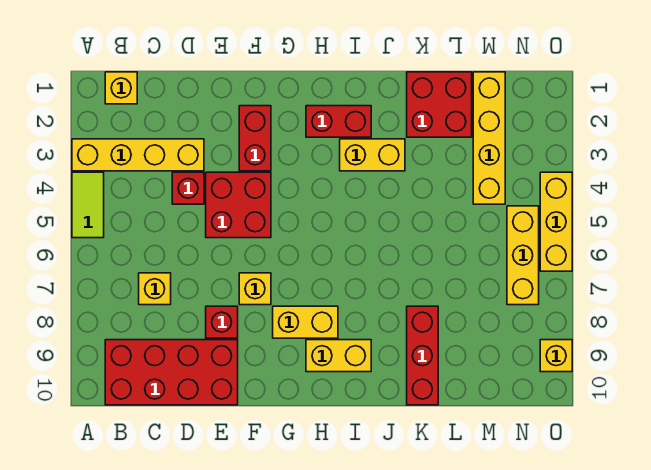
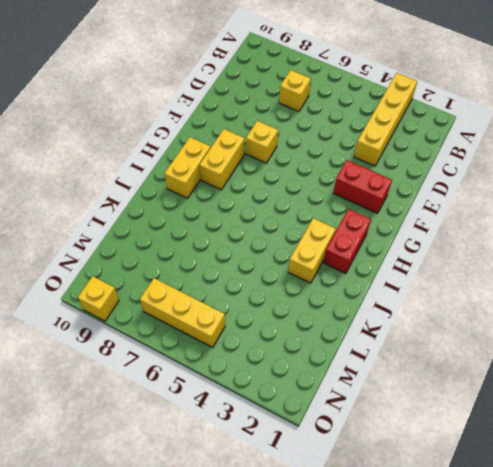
none -> lime 1x2 tile [72,172,104,238]
none -> yellow 1x1 brick [105,72,137,104]
none -> red 2x4 brick [105,340,238,405]

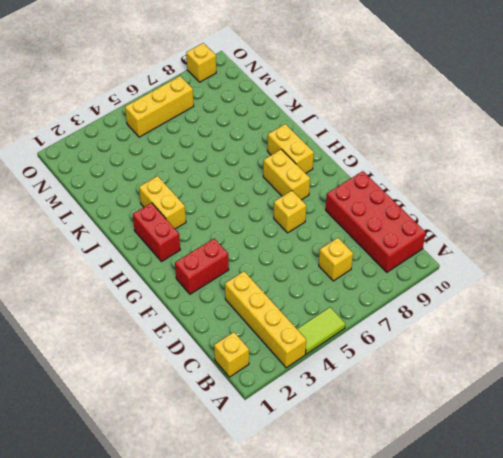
none -> red 1x1 brick [172,172,204,204]
none -> red 2x2 brick [206,172,271,238]
none -> red 1x1 brick [206,306,238,338]

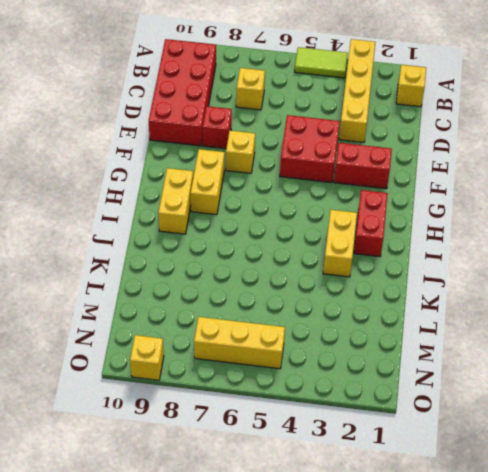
none -> red 1x1 brick [172,172,204,204]
none -> red 2x2 brick [407,72,472,137]
none -> red 1x3 brick [407,306,438,405]

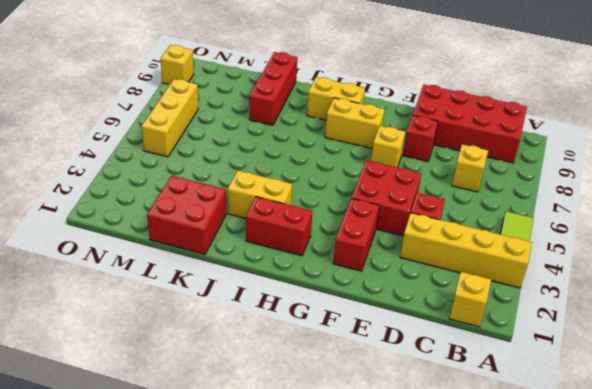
none -> yellow 1x4 brick [473,72,505,204]
none -> yellow 1x3 brick [540,172,572,271]

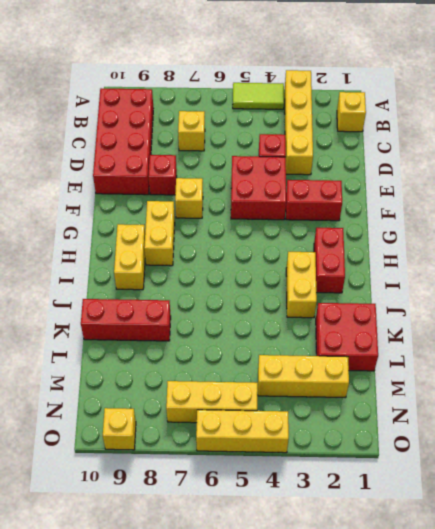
yellow 1x3 brick [258,355,349,398] -> yellow 1x4 brick [473,72,505,204]

